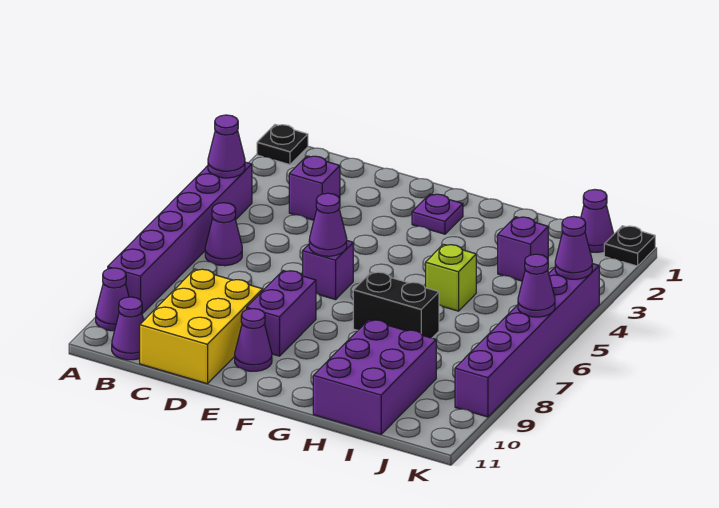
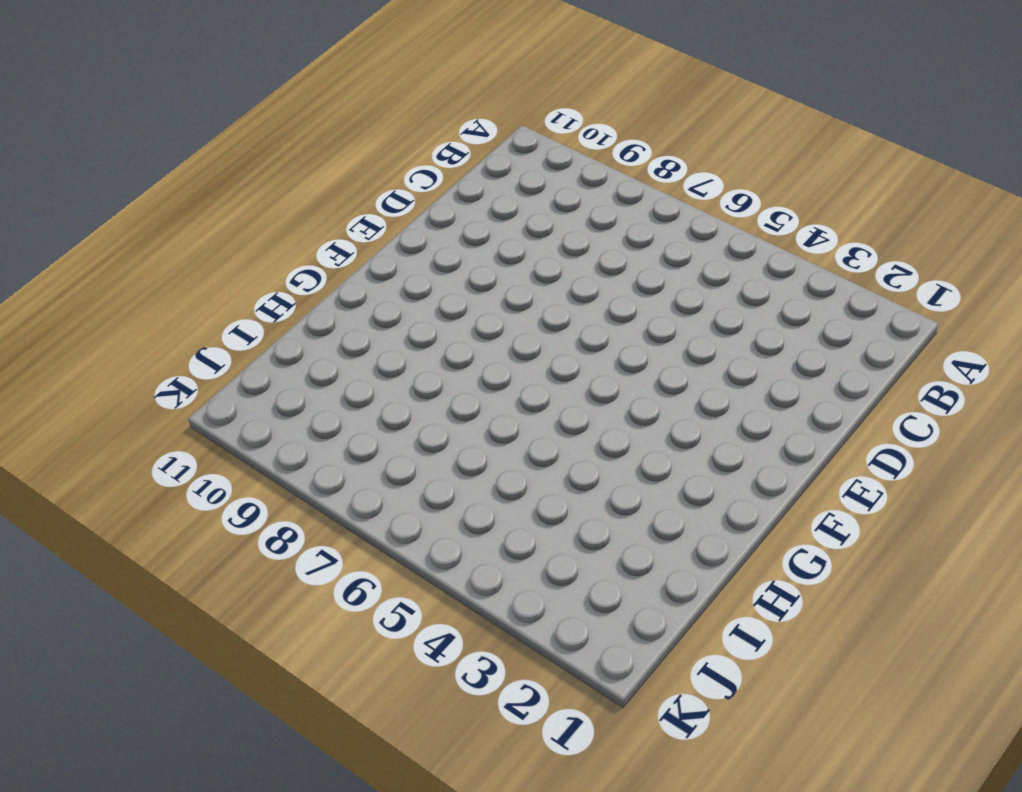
none -> black 1x1 plate [257,125,308,165]
none -> purple 1x6 brick [108,162,252,314]
none -> purple 1x1 cone [96,268,129,331]

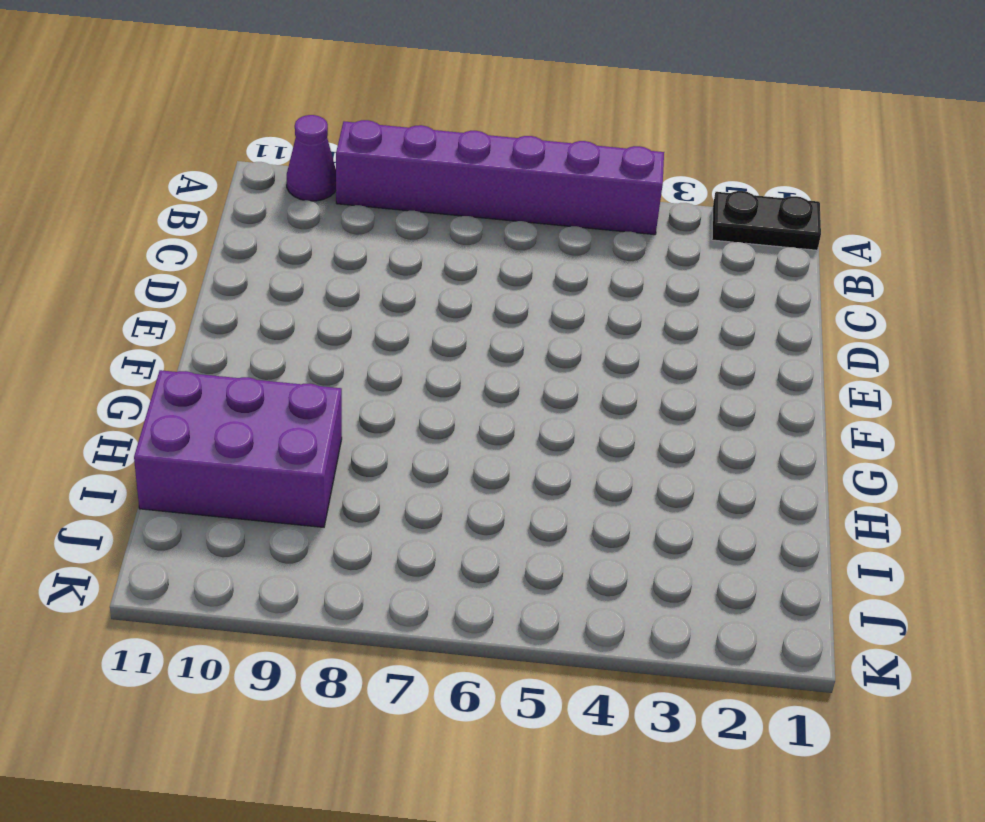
black 1x2 plate [712,191,821,250] -> black 1x1 plate [257,125,308,165]
none -> purple 1x1 cone [205,203,242,266]
none -> purple 1x1 cone [112,297,144,360]
none -> purple 1x1 brick [289,156,340,220]

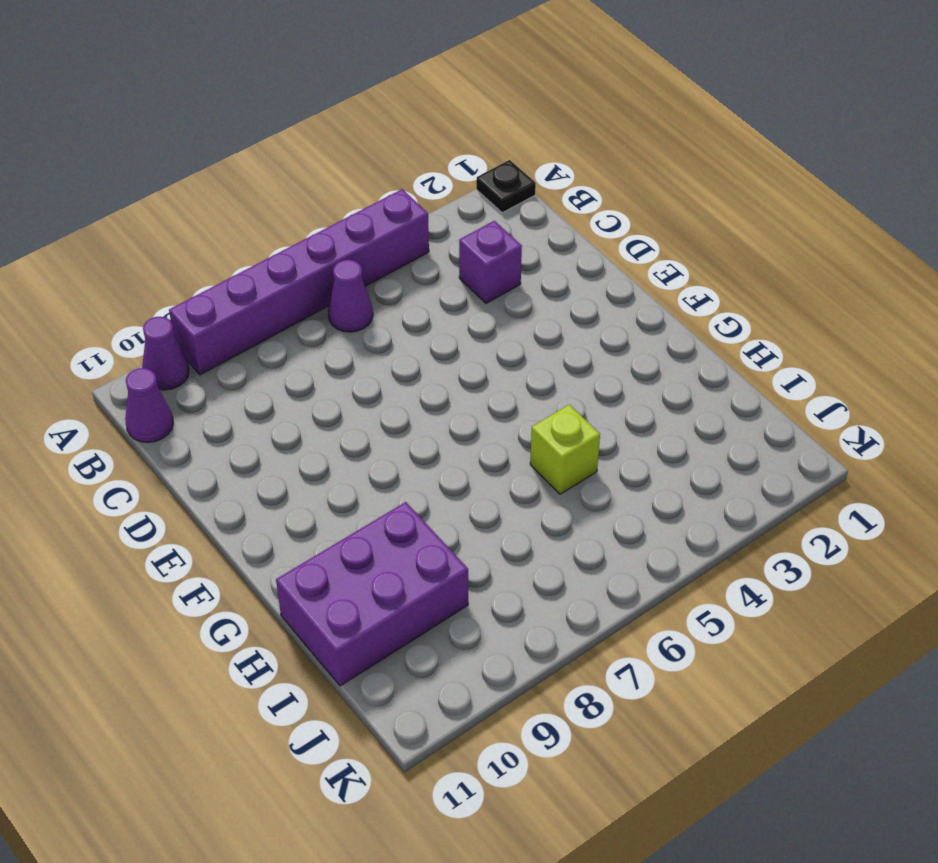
none -> yellow 2x3 brick [140,269,263,384]
none -> purple 1x1 brick [303,241,353,300]
none -> purple 1x2 brick [247,271,316,356]

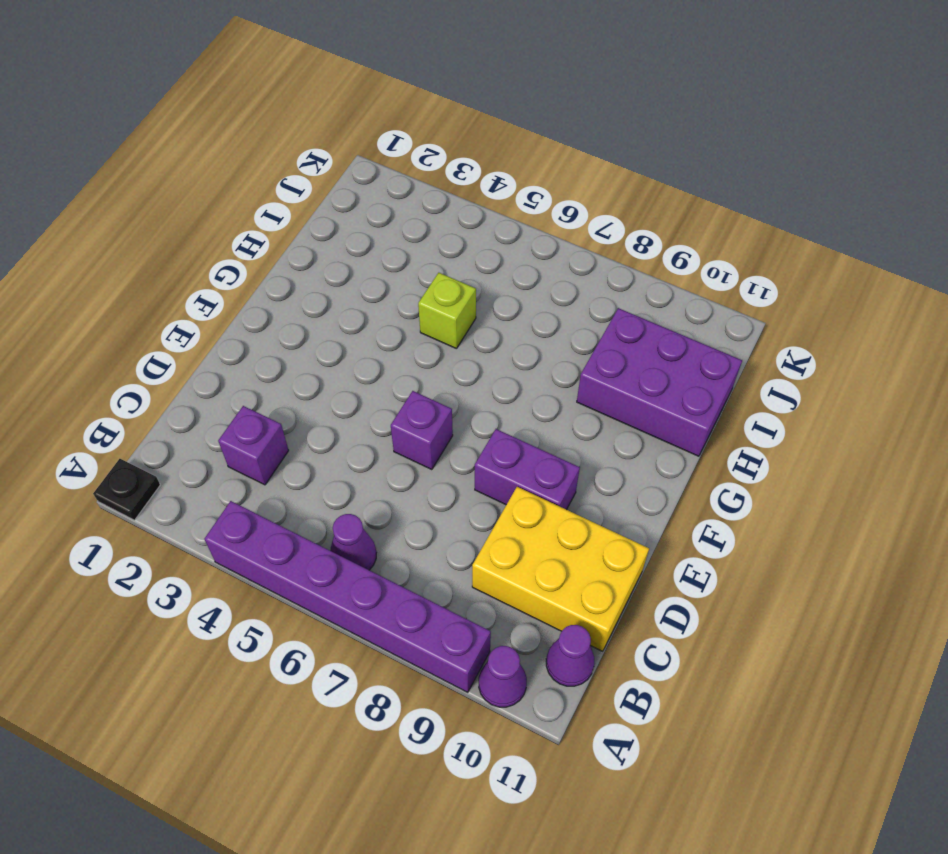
none -> purple 1x1 cone [235,309,272,371]
none -> purple 1x1 plate [412,194,463,234]
none -> black 1x2 brick [353,272,439,338]

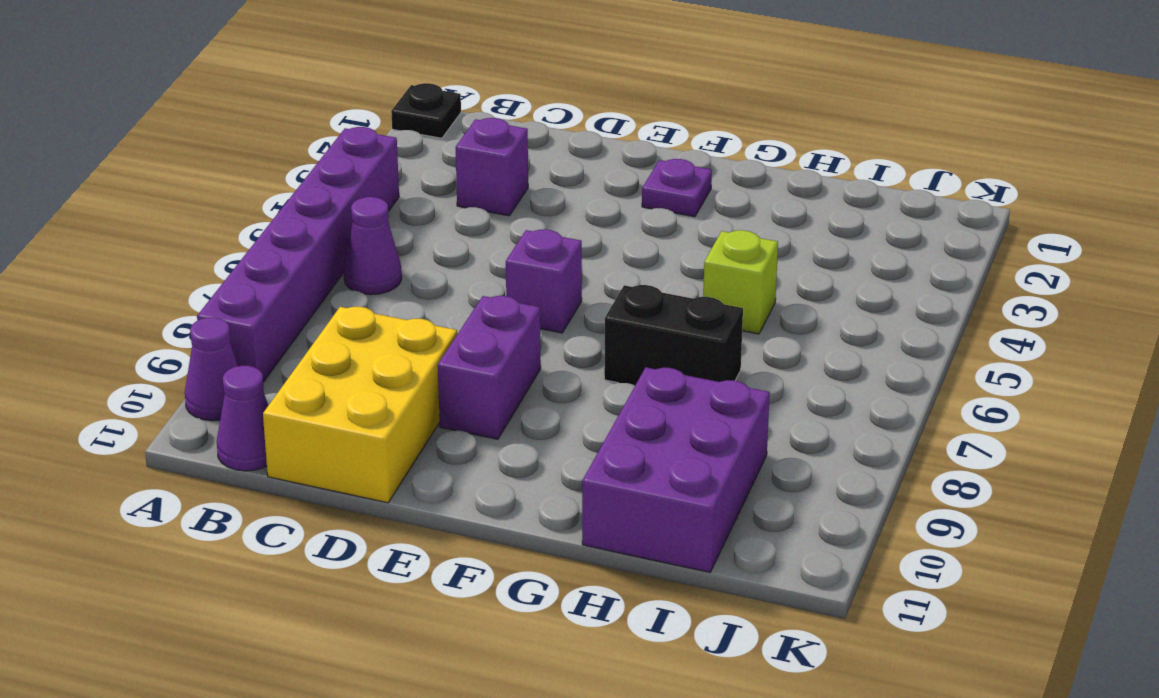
none -> purple 1x1 cone [235,309,272,371]
none -> purple 1x1 brick [498,217,548,281]
none -> purple 1x1 cone [581,190,614,252]

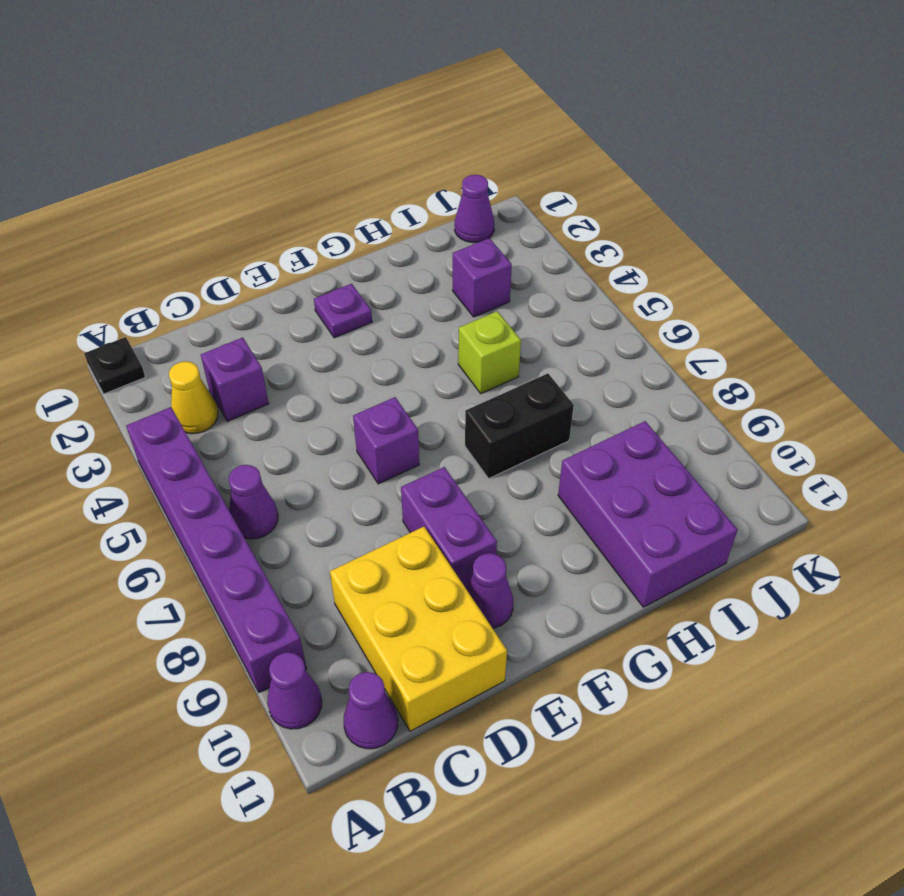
yellow 1x1 cone [169,361,218,434] -> none
none -> black 1x1 plate [604,226,655,266]
none -> purple 1x6 brick [455,264,599,417]
none -> purple 1x1 cone [208,115,245,178]

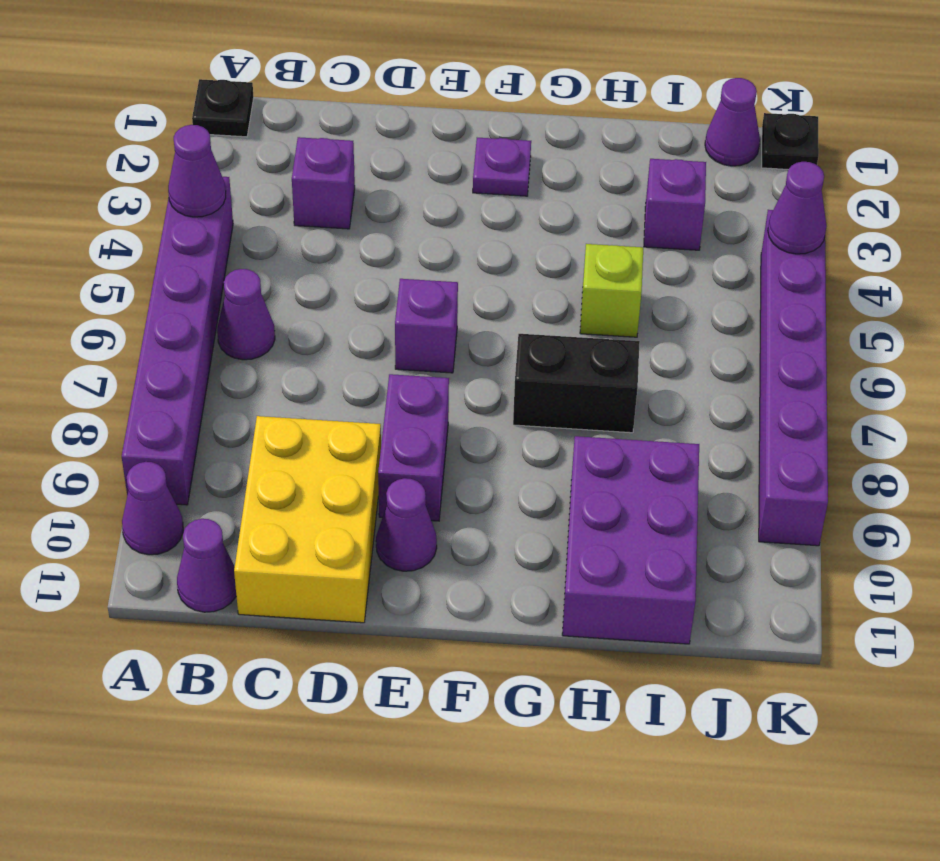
none -> purple 1x1 cone [309,193,347,256]
none -> purple 1x1 cone [518,254,555,317]

